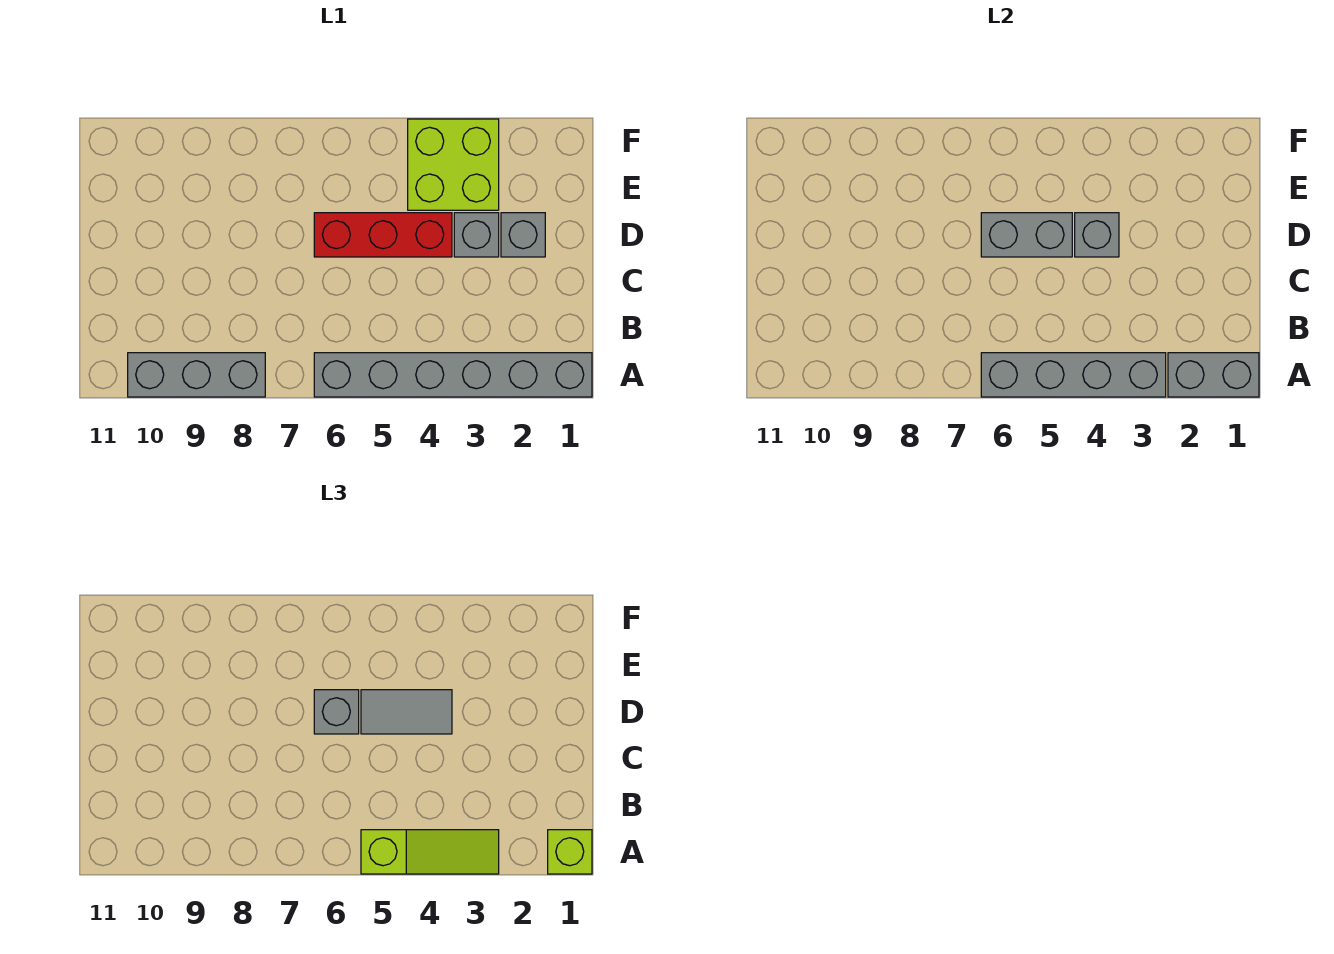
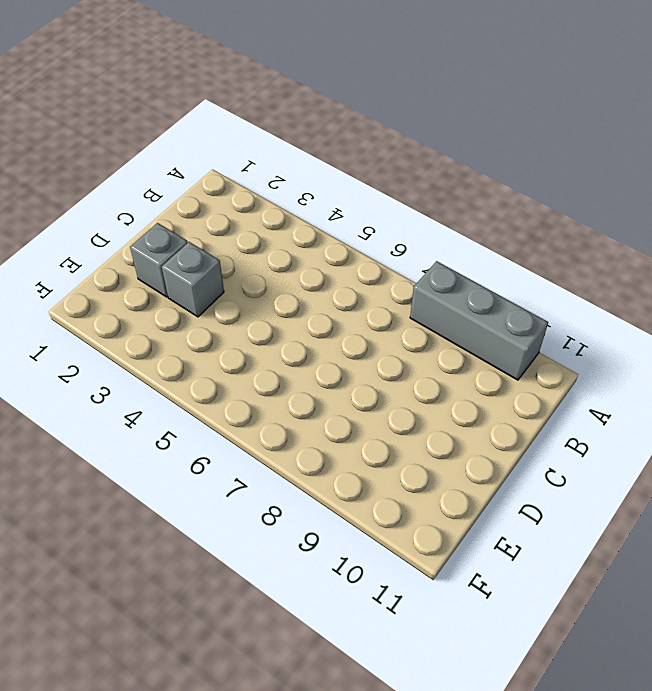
none -> grey 1x6 brick [314,353,592,397]
none -> red 1x3 brick [314,213,452,257]
none -> lime 2x2 brick [408,119,499,210]

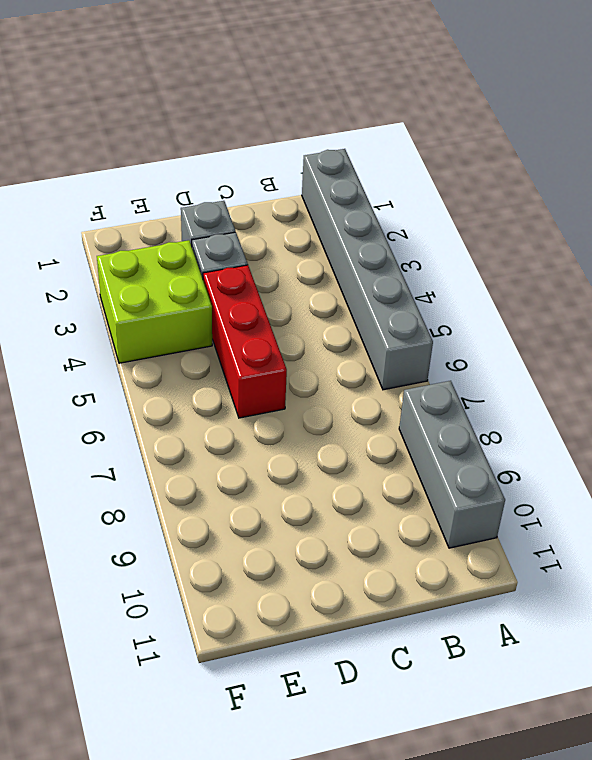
none -> grey 1x2 brick [1168,353,1259,397]
none -> grey 1x4 brick [981,353,1166,397]
none -> grey 1x1 brick [1075,213,1119,257]

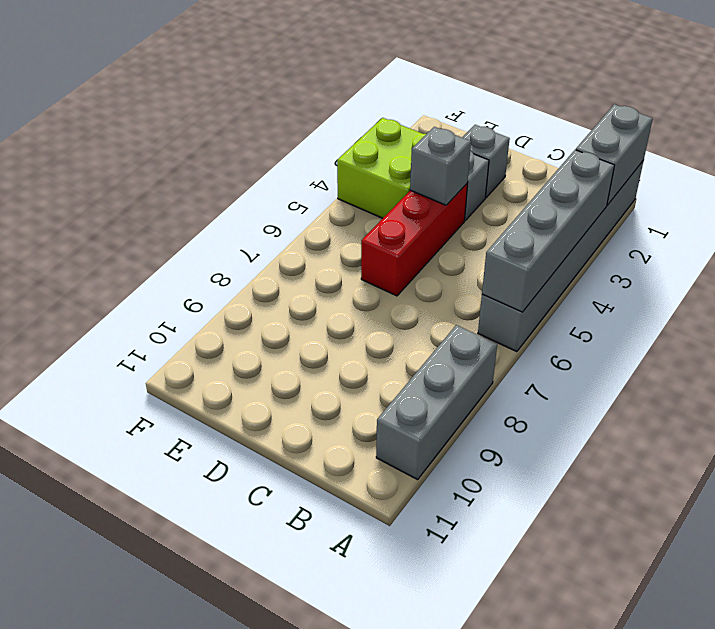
none -> grey 1x2 brick [981,213,1072,257]
none -> lime 1x1 brick [548,830,592,874]
none -> lime 1x3 slope [361,830,499,874]

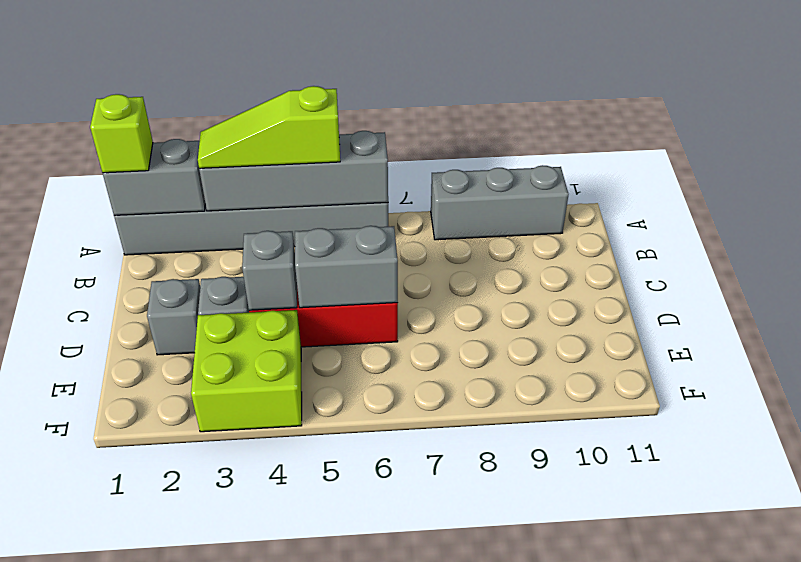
none -> grey 1x2 tile [361,690,452,734]
none -> grey 1x1 brick [314,690,359,734]

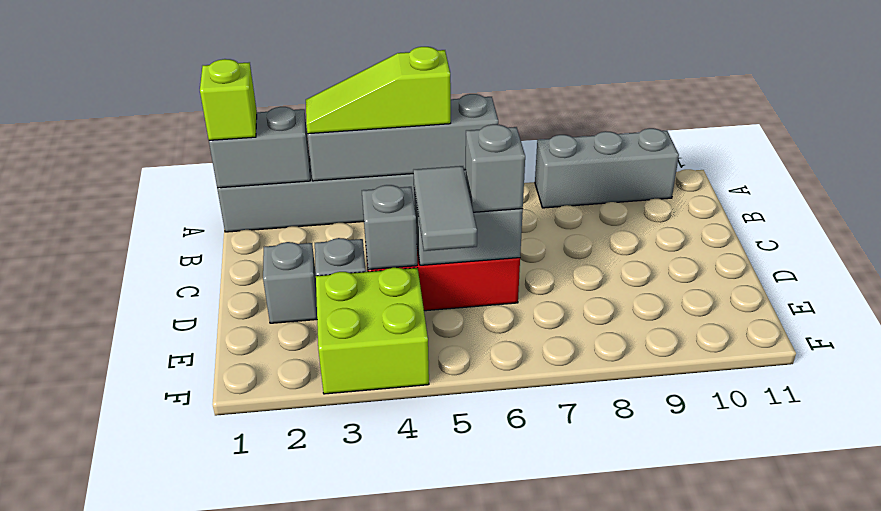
grey 1x2 tile [413,166,477,251] -> grey 1x2 tile turned to [361,690,452,734]

